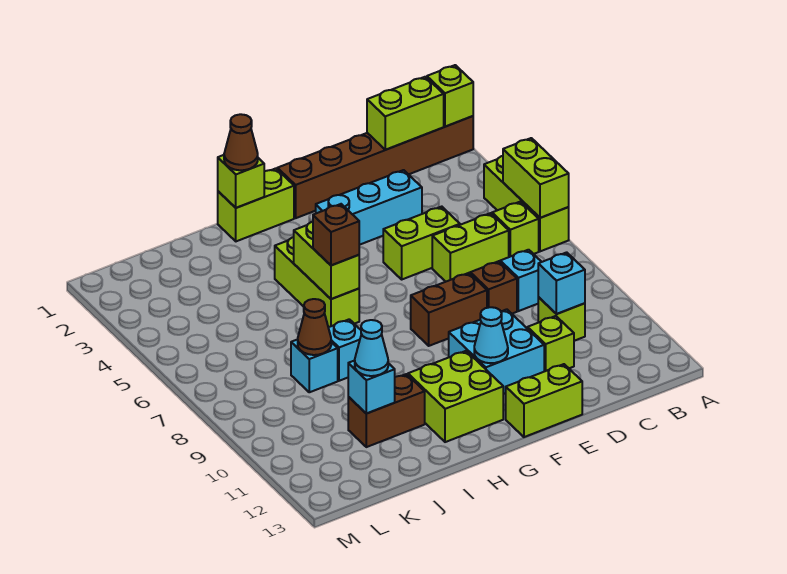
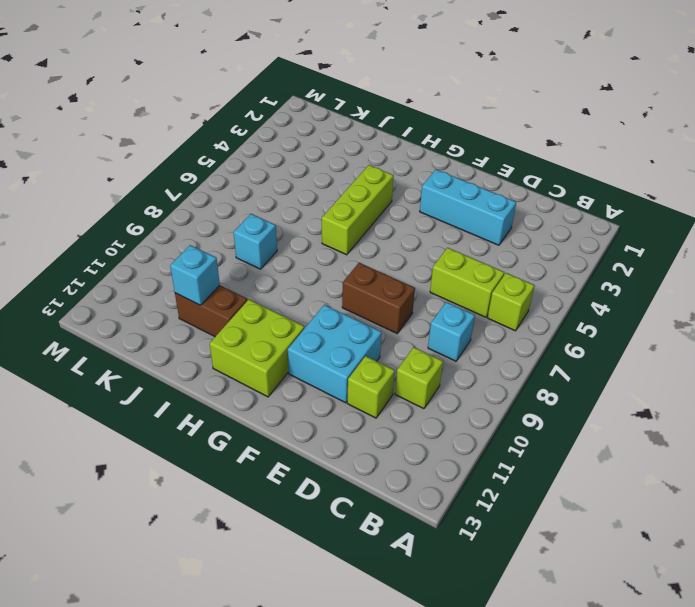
none -> brown 1x6 brick [277,116,473,218]
none -> lime 1x3 brick [484,156,569,251]
none -> lime 1x2 brick [383,207,460,279]
none -> brown 1x1 brick [470,261,517,314]

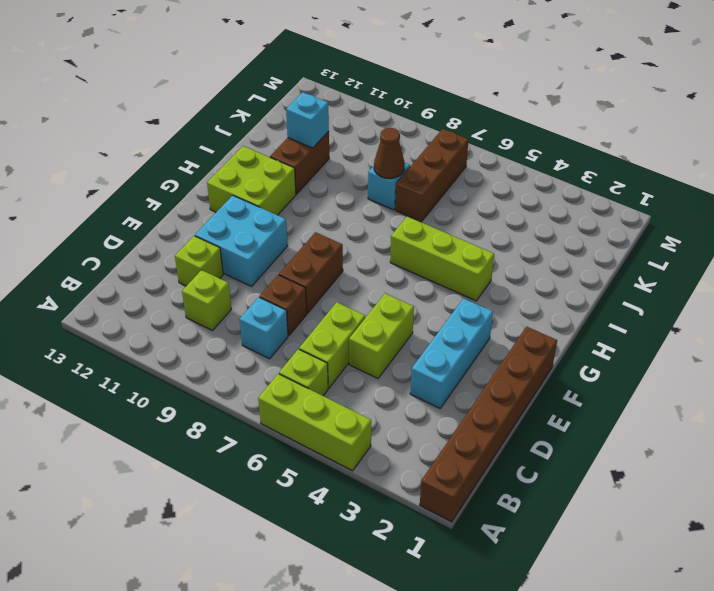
brown 1x3 brick [395,129,469,222] -> none
none -> lime 1x2 brick [505,364,582,437]
none -> lime 1x2 brick [218,168,294,241]
none -> cyan 1x1 brick [328,319,361,381]
none -> lime 1x1 brick [427,65,473,127]

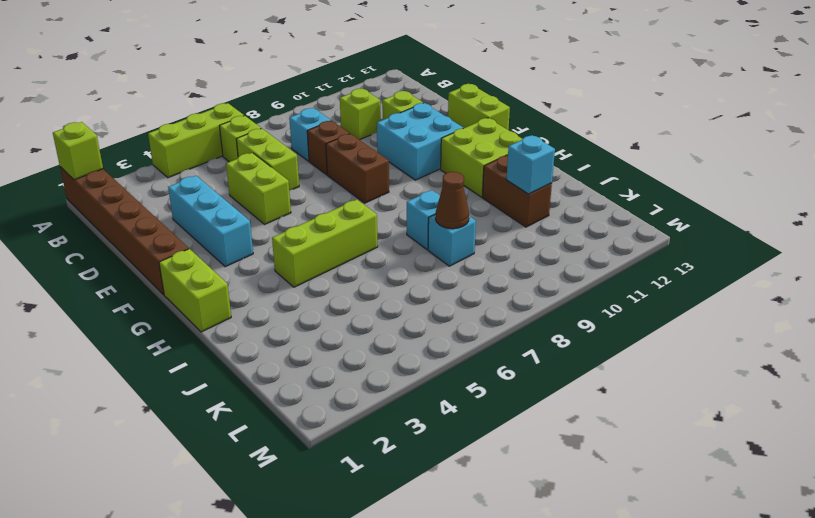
none -> lime 1x2 brick [503,138,569,218]
none -> lime 1x2 brick [367,77,444,150]
none -> cyan 1x1 brick [538,252,585,314]
none -> cyan 1x1 cone [474,307,508,363]

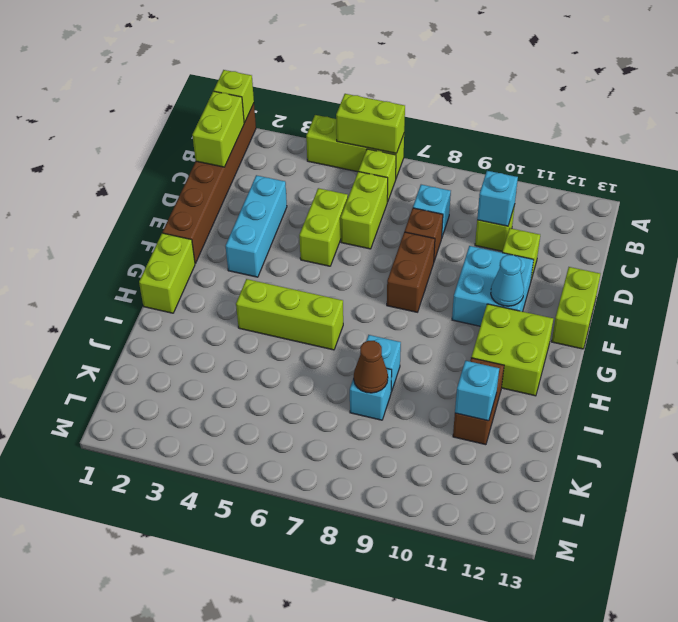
none -> lime 1x1 brick [218,155,264,208]
none -> lime 1x2 brick [294,222,359,299]
none -> brown 1x1 cone [224,114,258,170]
none -> brown 1x1 brick [313,204,359,265]

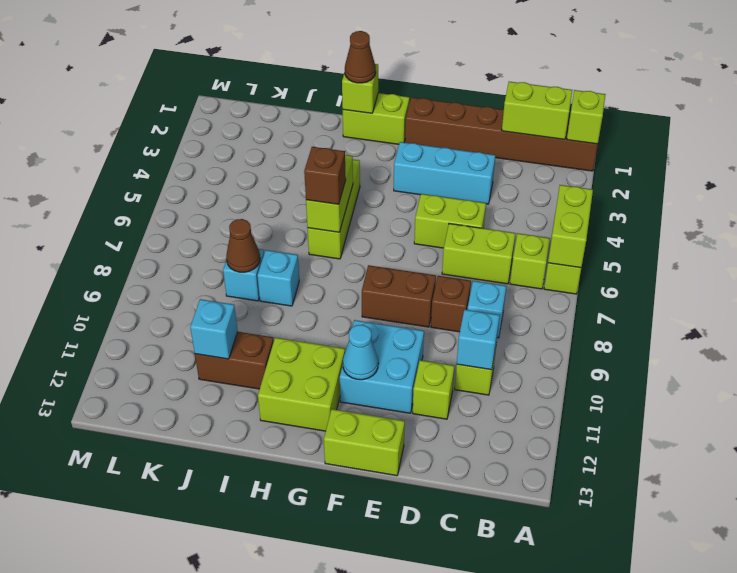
none -> cyan 1x1 cone [355,320,388,376]

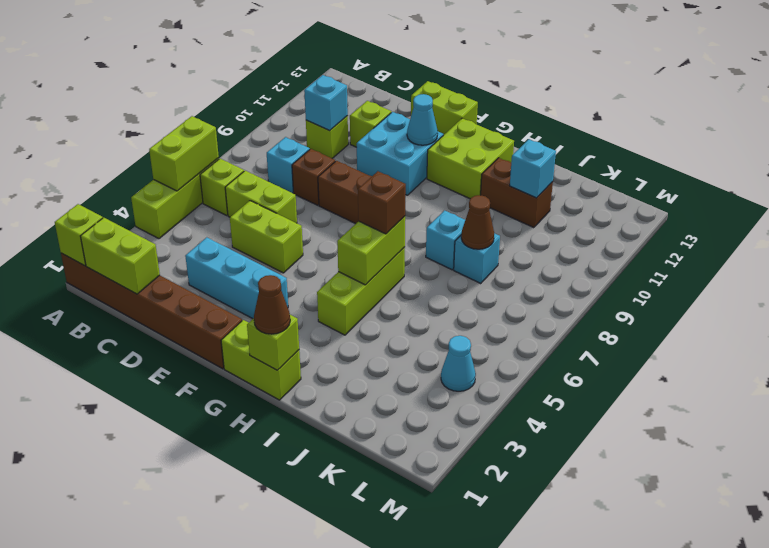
cyan 1x1 cone [441,336,476,391] -> cyan 1x1 cone moved to [355,320,388,376]

